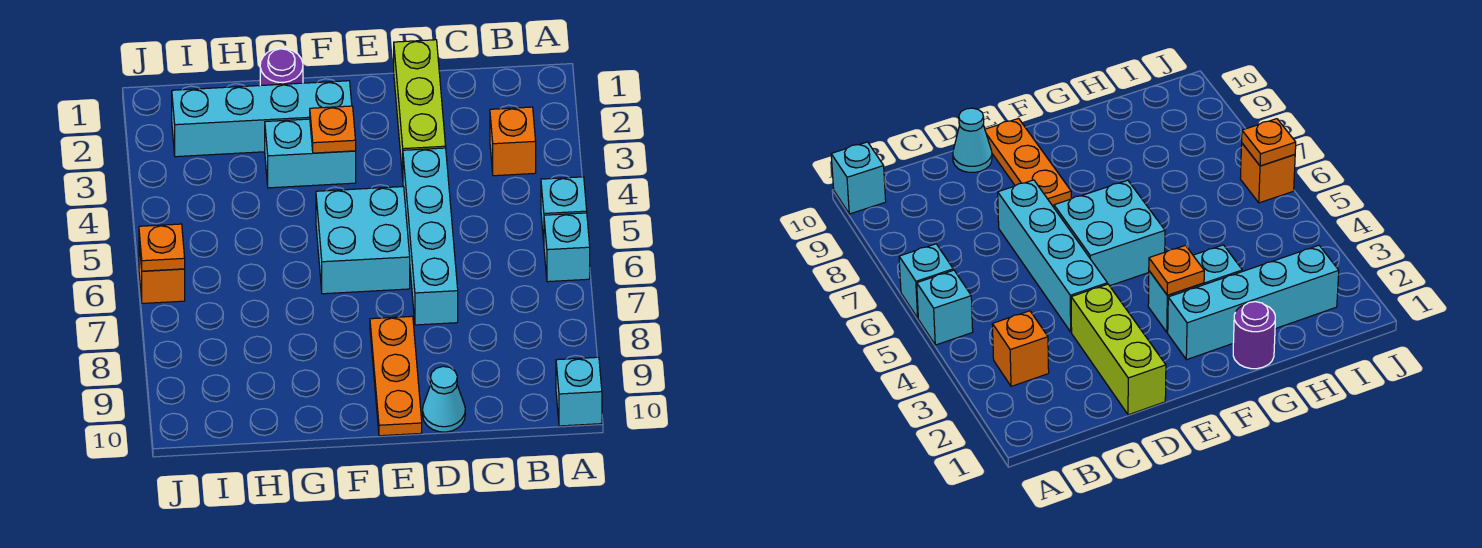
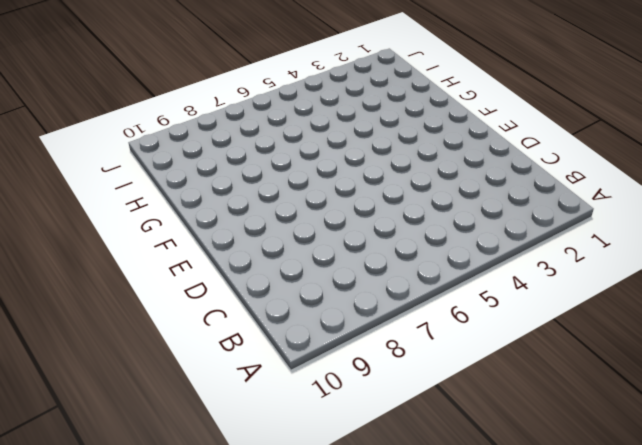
none -> cyan 1x1 brick [541,177,587,241]
none -> cyan 1x1 brick [544,213,590,282]
none -> cyan 1x1 brick [556,357,602,426]

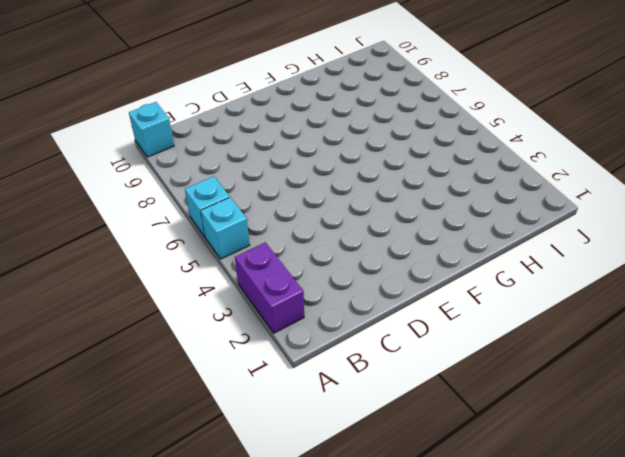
purple 1x2 brick [235,242,304,333] -> none
none -> orange 1x1 brick [490,107,536,176]
none -> lime 1x3 brick [394,40,446,177]
none -> cyan 1x4 brick [403,148,458,325]

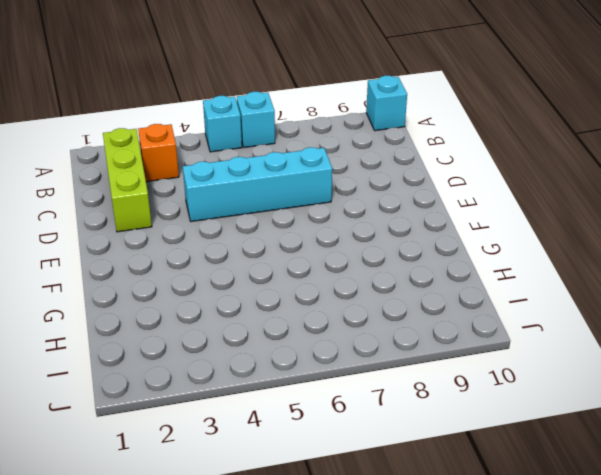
lime 1x3 brick [103,128,152,232] -> lime 1x3 brick turned to [394,40,446,177]
none -> cyan 1x1 cone [423,366,465,432]
none -> cyan 2x2 brick [316,187,410,294]
none -> orange 1x3 plate [370,316,422,436]

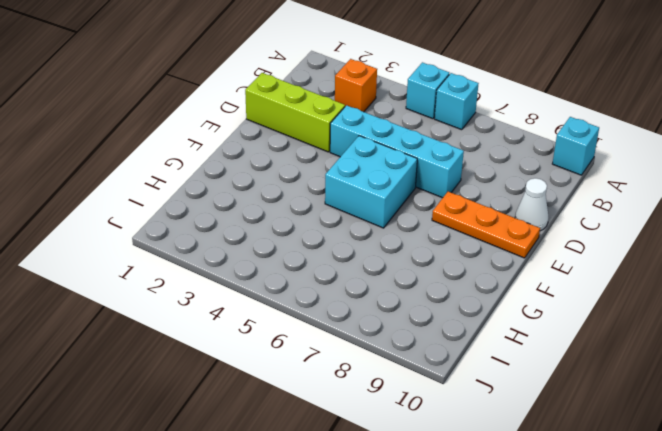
white 1x1 cone [515,178,548,231] -> cyan 1x1 cone [423,366,465,432]
none -> cyan 1x4 brick [172,81,352,157]
none -> cyan 1x2 brick [265,119,356,188]
none -> purple 1x1 round brick [260,48,303,85]

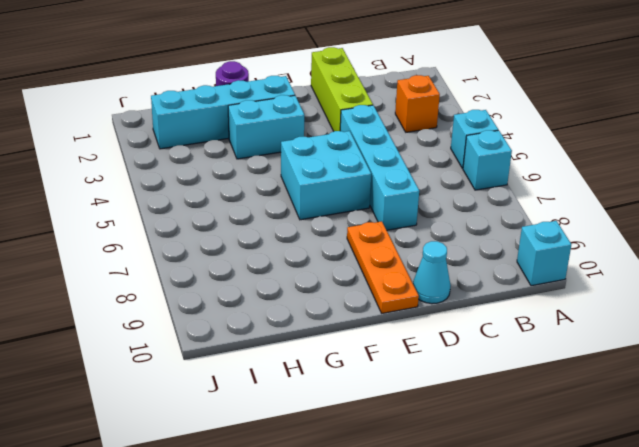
none -> orange 1x1 brick [139,244,185,303]
none -> orange 1x1 plate [310,106,356,153]
none -> orange 1x1 plate [139,224,185,271]

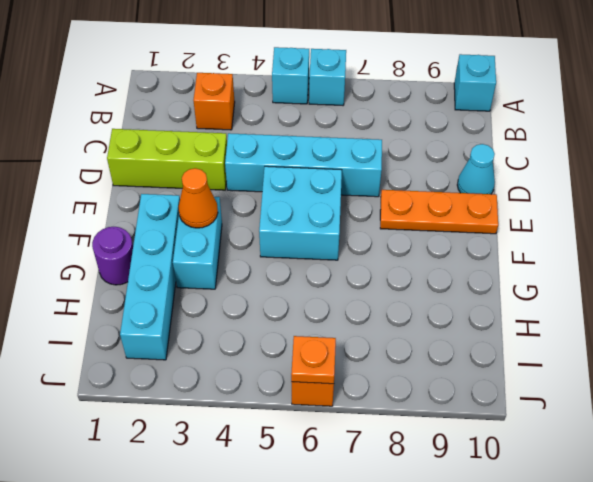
orange 1x1 cone [179,168,218,228] -> orange 1x1 plate [310,106,356,153]

